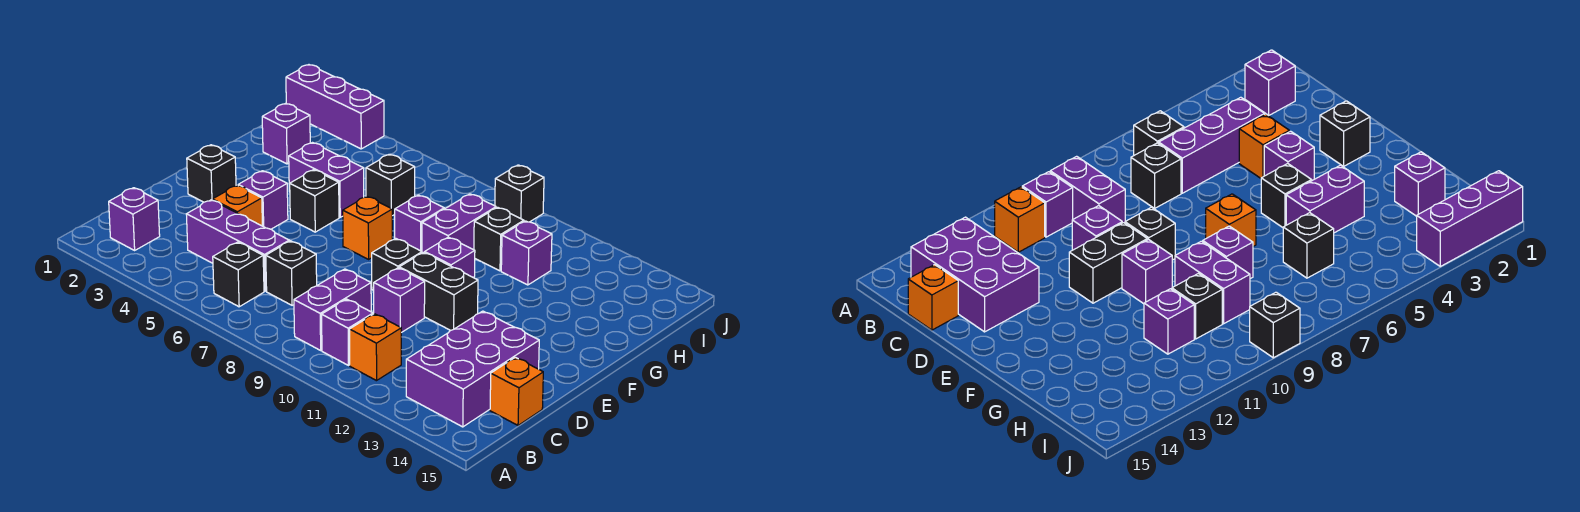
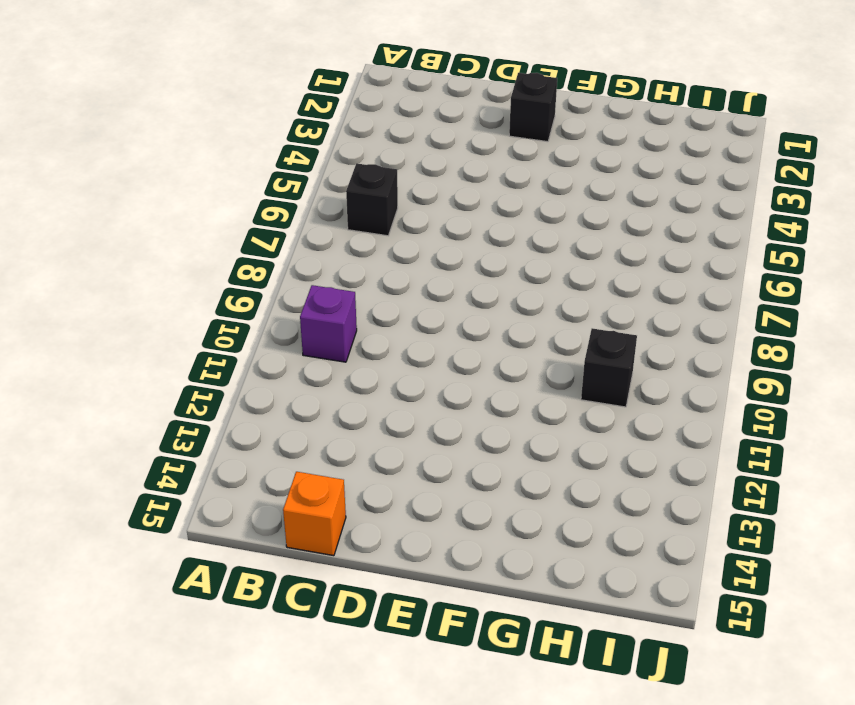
none -> purple 1x1 brick [109,188,160,250]
none -> purple 1x2 brick [294,269,371,350]
none -> orange 1x1 brick [350,314,401,381]

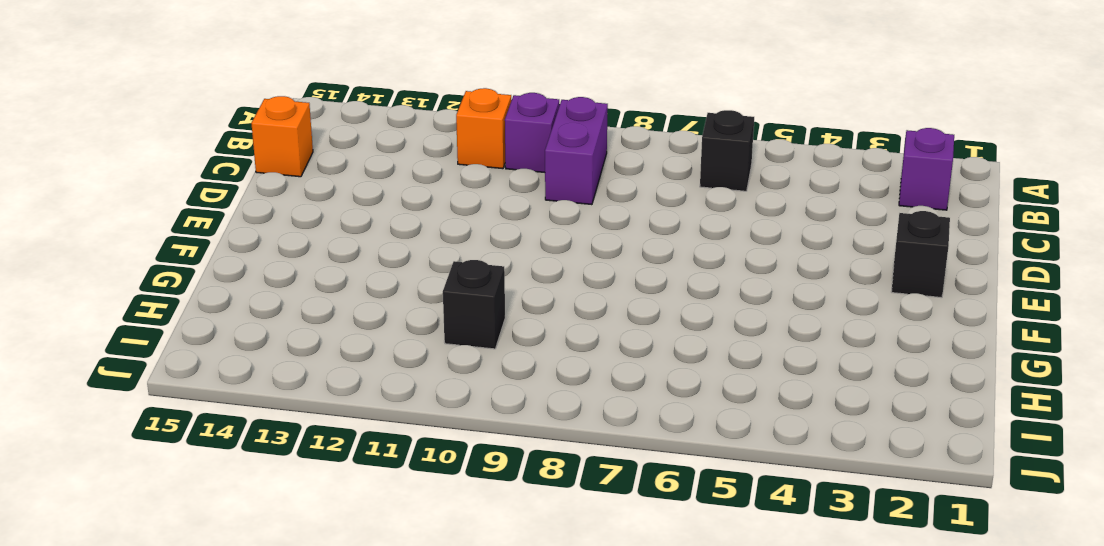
none -> purple 2x3 brick [406,311,539,427]
none -> purple 1x3 brick [186,200,289,291]
none -> black 1x1 brick [266,241,317,305]

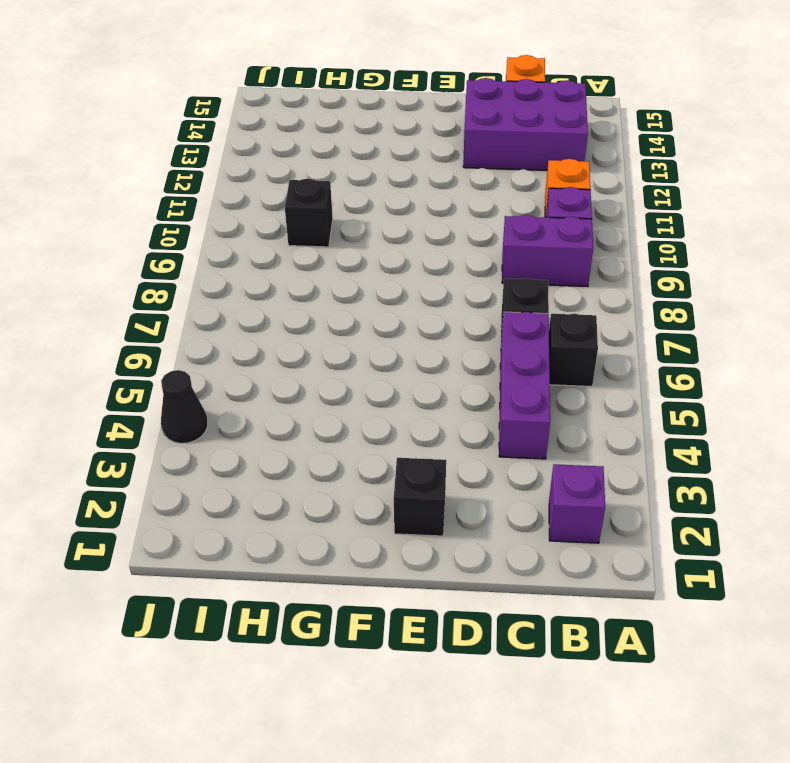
black 1x1 cone [161,370,208,443] -> none
none -> orange 1x1 brick [212,185,262,226]
none -> purple 1x1 brick [374,268,425,333]
none -> purple 1x1 brick [238,171,288,229]

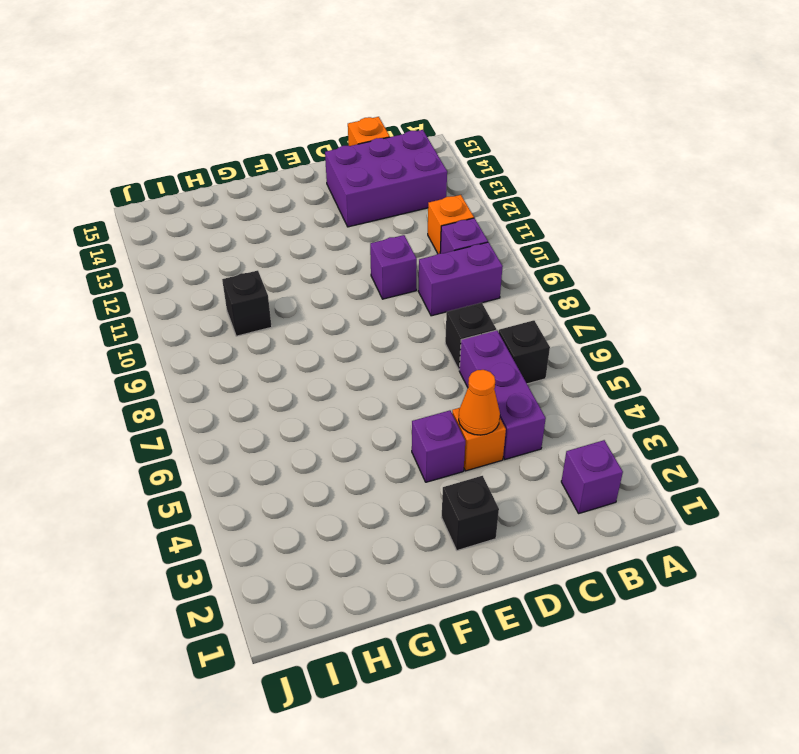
orange 1x1 cone [459,370,500,435] -> none
none -> black 1x1 brick [372,239,422,290]
none -> black 1x2 brick [399,252,478,331]
none -> black 1x1 brick [290,170,339,232]

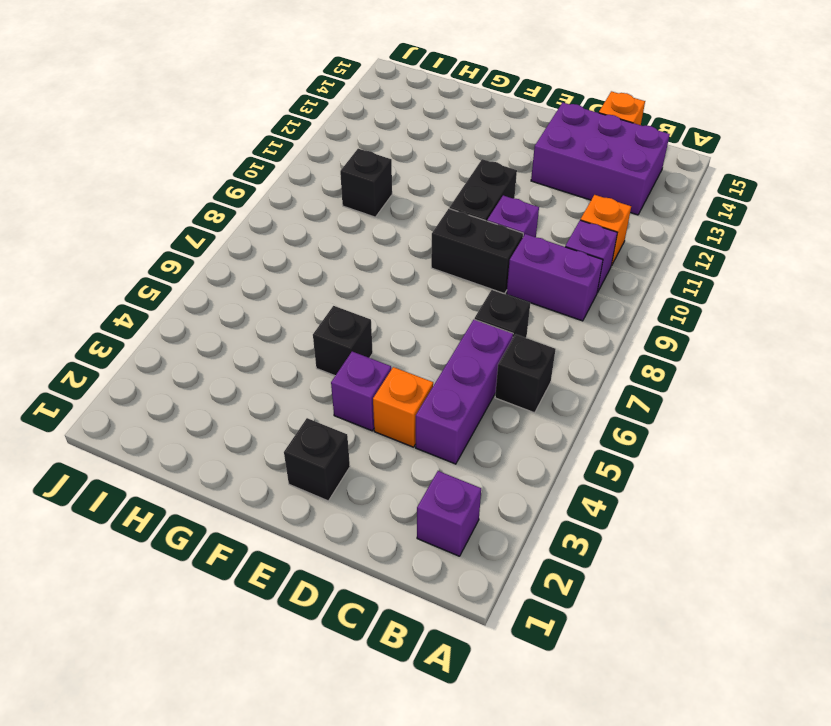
black 1x2 brick [431,209,523,294] -> black 1x1 brick [372,239,422,290]
none -> orange 1x1 brick [343,196,392,259]
none -> purple 1x1 brick [425,237,475,278]
none -> purple 1x2 brick [289,143,364,217]

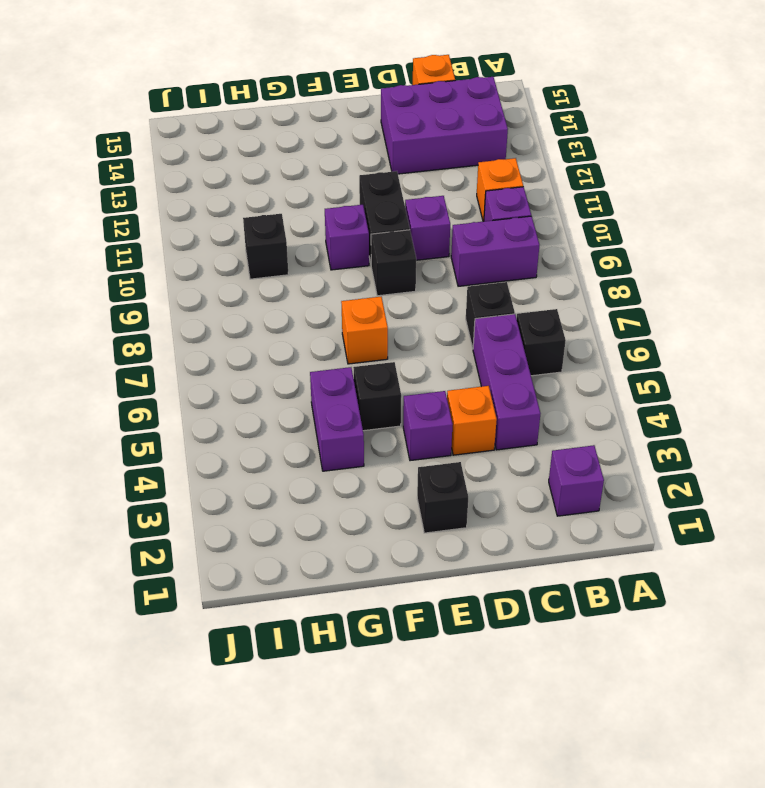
none -> purple 1x1 brick [395,195,444,251]
none -> purple 1x2 brick [422,194,496,253]
none -> purple 1x1 brick [262,103,310,164]

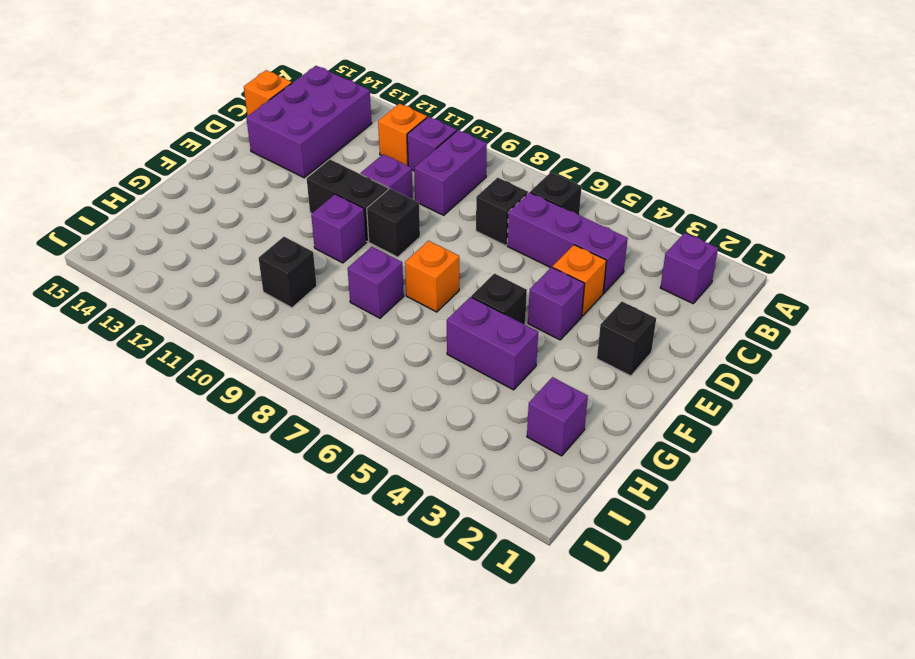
none -> purple 1x2 brick [422,194,496,253]
none -> black 1x1 brick [366,154,415,216]
none -> purple 1x1 brick [501,221,552,285]

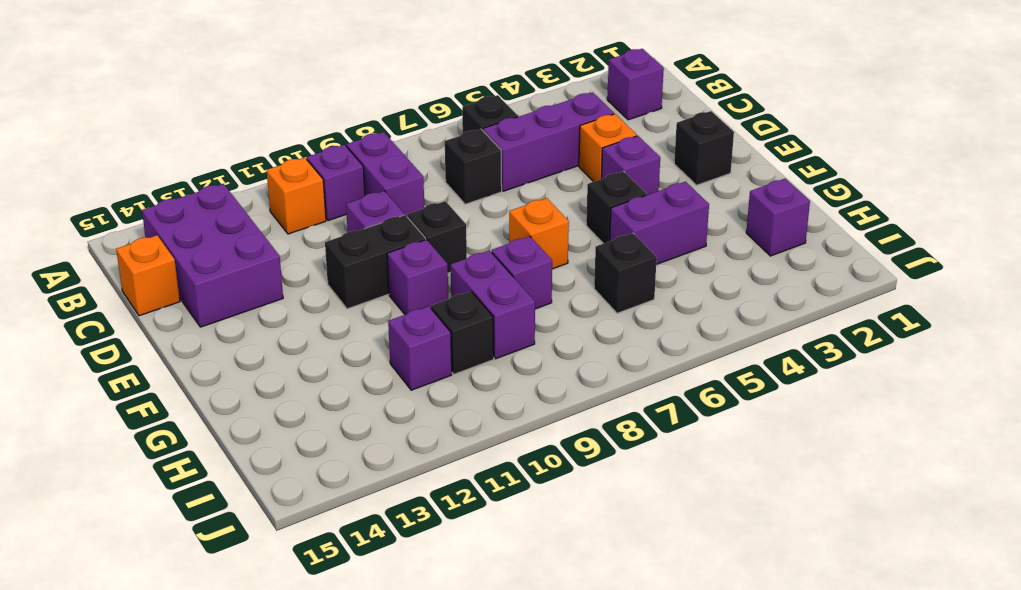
none -> purple 1x3 brick [286,65,384,149]
none -> black 1x1 brick [495,165,544,222]

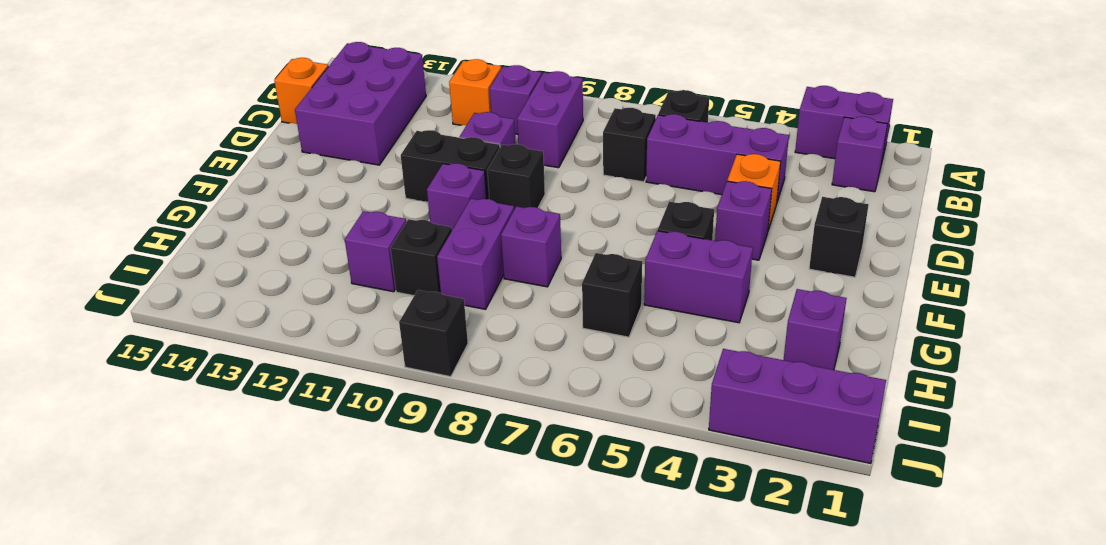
purple 1x2 brick [795,86,893,160] -> none
none -> orange 1x1 brick [343,196,392,259]

